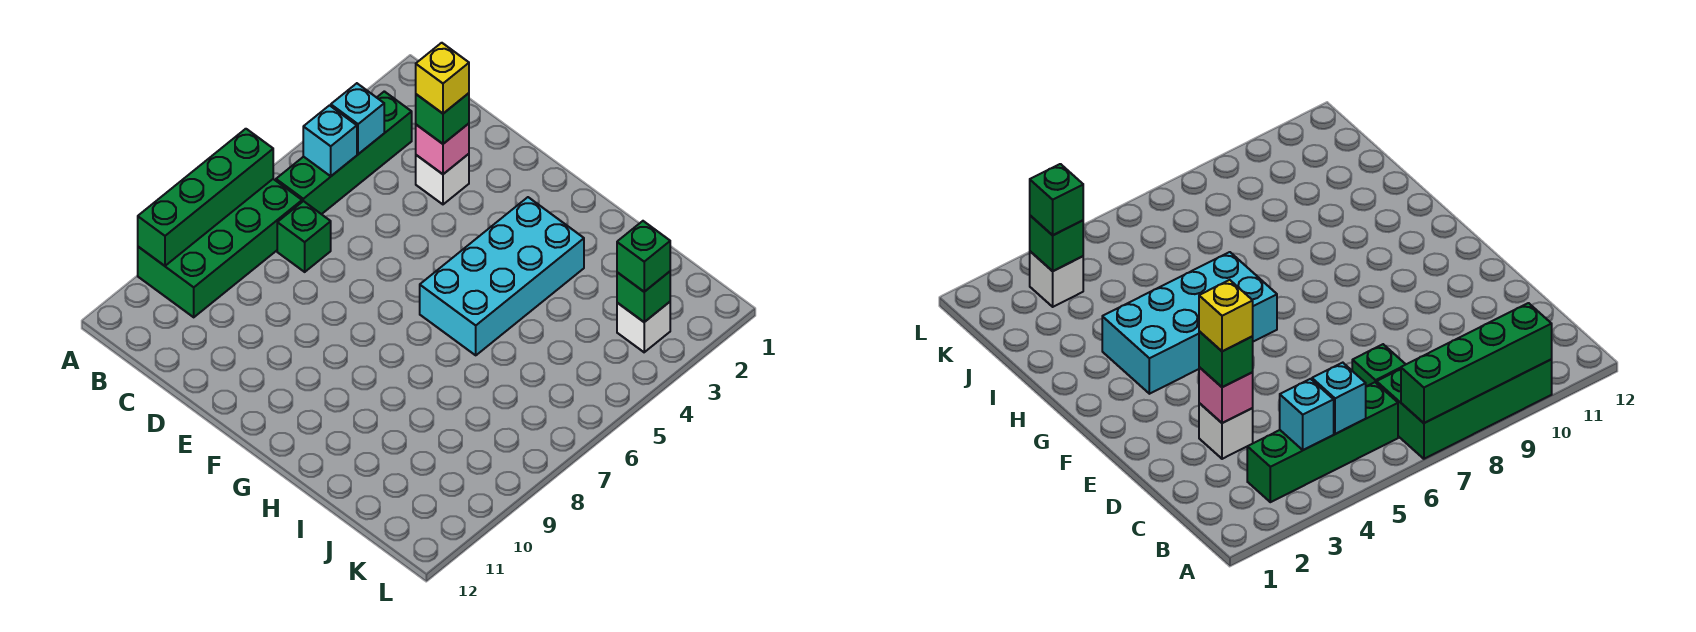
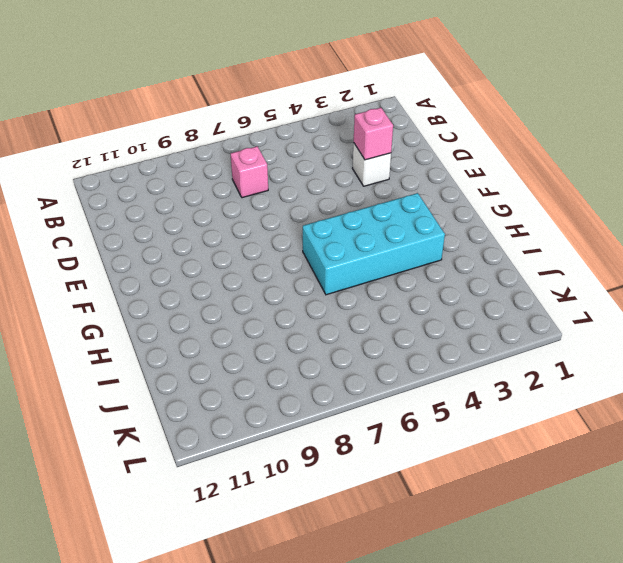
pink 1x1 brick [231,146,268,198] -> green 1x1 brick [277,201,331,272]
none -> green 2x4 brick [138,179,302,317]
none -> green 1x4 brick [276,91,412,214]
none -> white 1x1 brick [617,302,670,352]

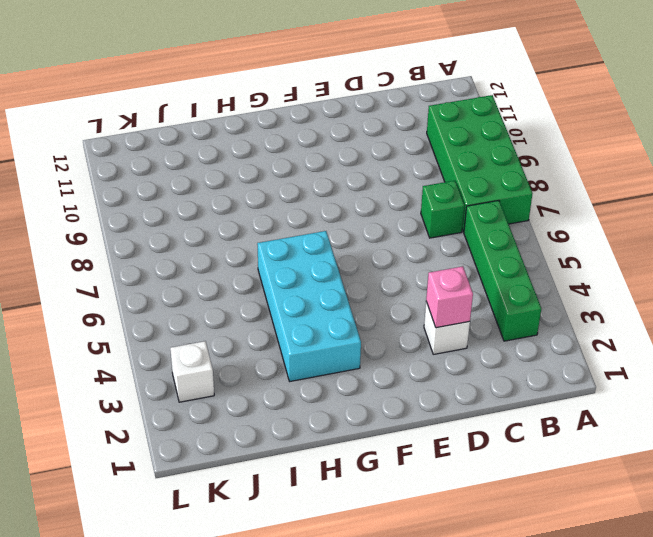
none -> green 1x4 brick [138,129,273,266]
none -> cyan 1x1 brick [331,83,384,154]
none -> cyan 1x1 brick [303,106,357,176]

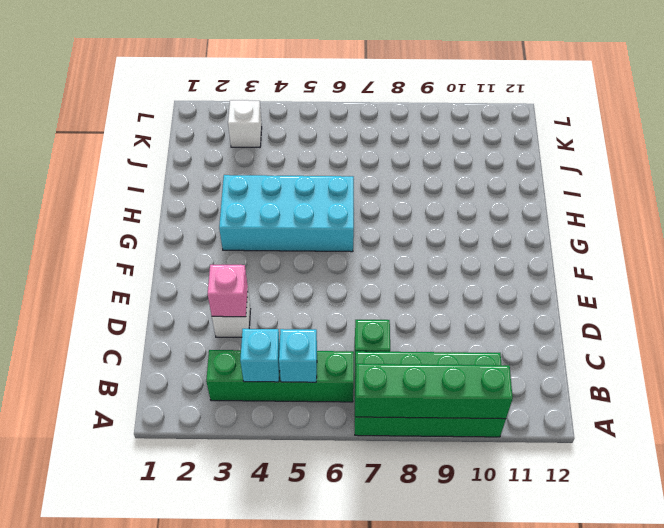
none -> green 1x1 brick [617,272,670,322]
none -> green 1x1 brick [416,93,469,144]
none -> green 1x1 brick [617,221,670,292]

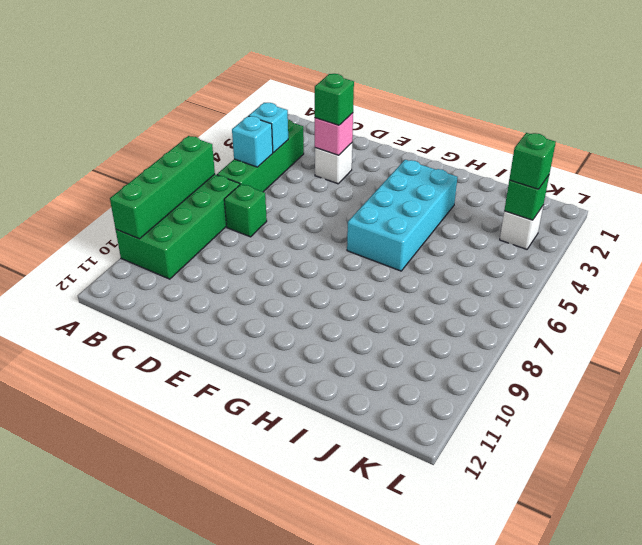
none -> yellow 1x1 brick [416,43,469,113]

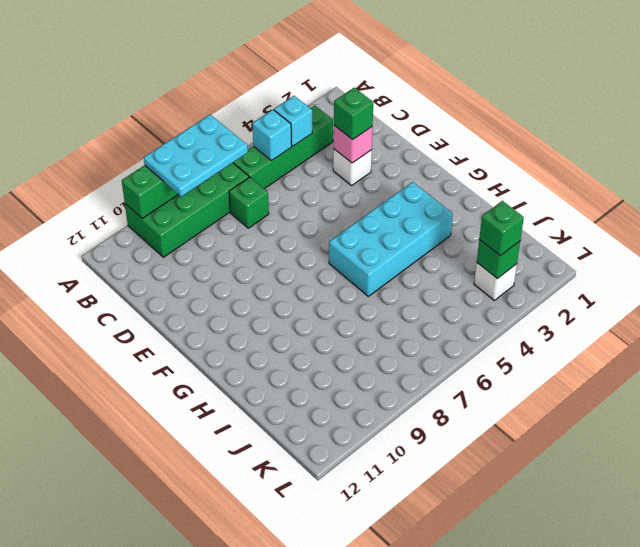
cyan 2x3 plate [144,115,248,197] -> none
none -> yellow 1x1 brick [416,43,469,113]

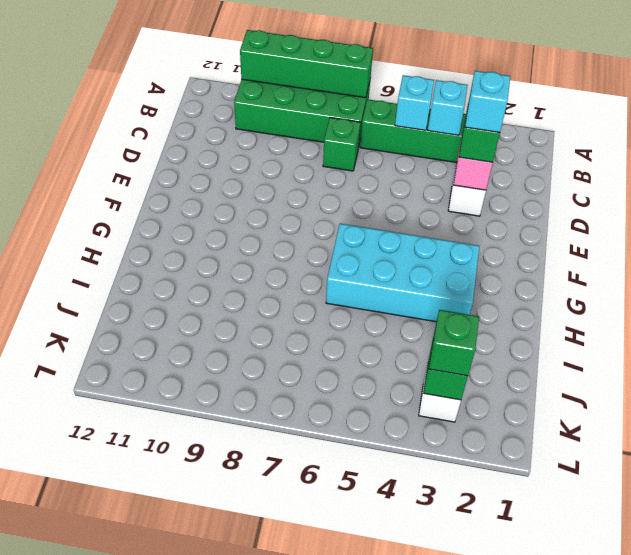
cyan 1x1 brick [465,71,510,133] -> yellow 1x1 brick [416,43,469,113]

